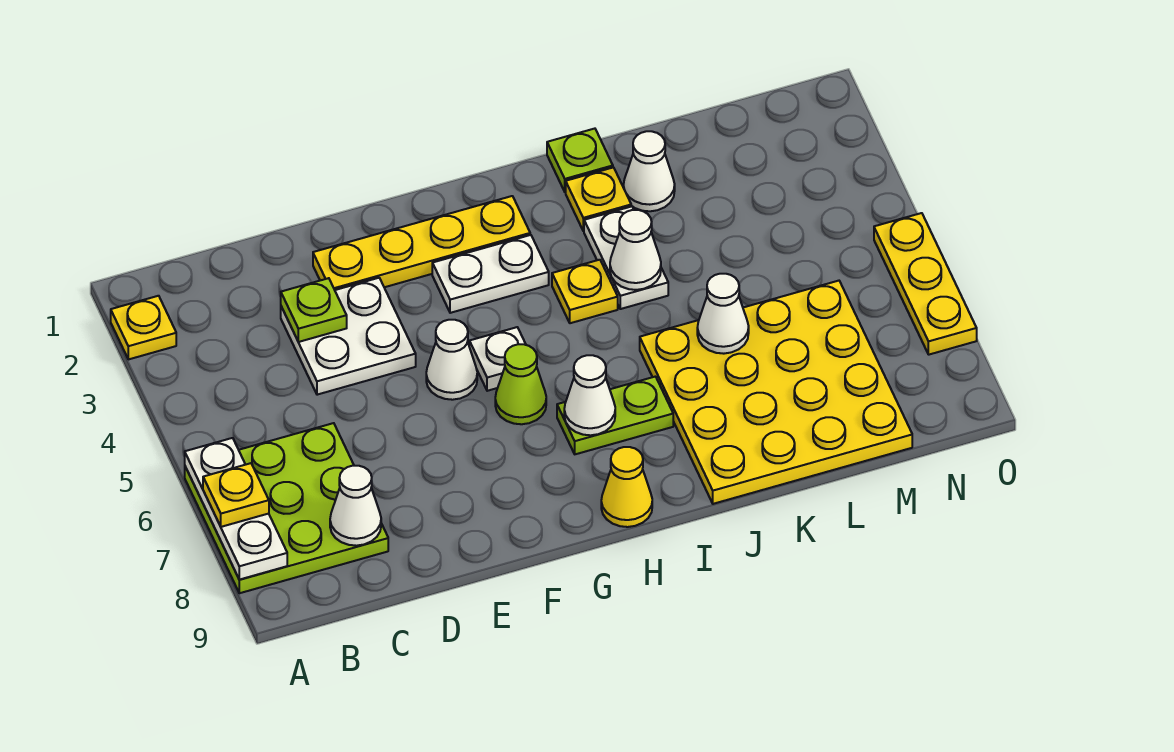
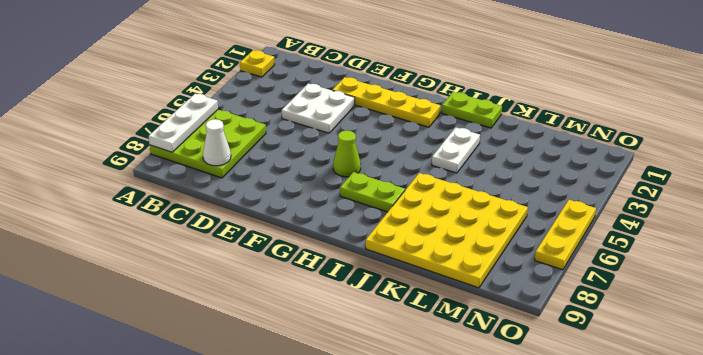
lime 1x2 plate [442,92,502,128] -> lime 1x1 plate [547,129,613,192]
none -> white 1x1 cone [426,320,477,400]
none -> white 1x2 plate [432,235,549,313]
none -> white 1x1 plate [469,327,526,391]

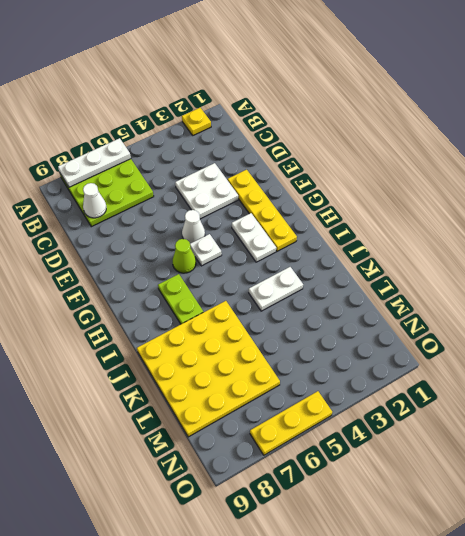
none -> yellow 1x1 cone [601,447,652,527]
none -> yellow 1x1 plate [552,260,618,323]
none -> lime 1x1 plate [547,129,613,192]

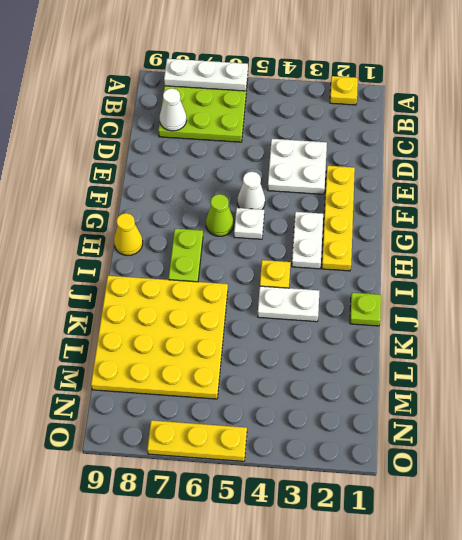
none -> yellow 1x1 plate [566,167,631,231]
none -> white 1x1 cone [623,131,675,211]
none -> lime 1x1 plate [281,278,347,342]

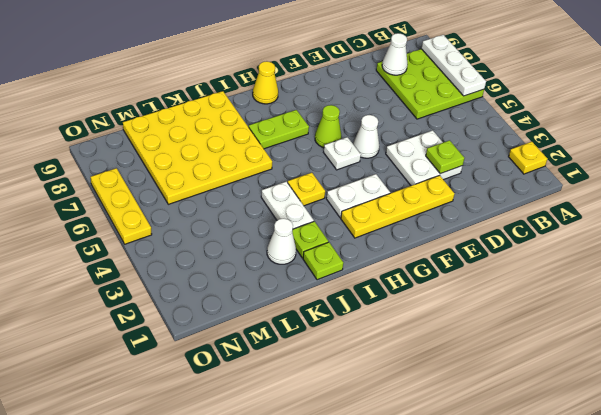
lime 1x1 plate [292,221,328,258] -> yellow 1x1 plate [566,167,631,231]
none -> white 1x1 cone [564,355,615,435]
none -> white 1x1 cone [610,210,661,290]
none -> white 1x1 cone [697,274,749,354]

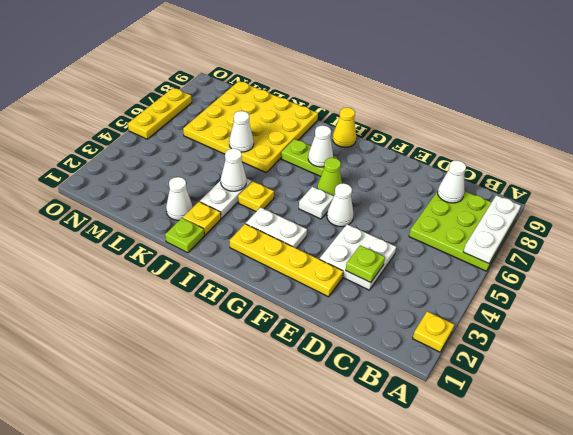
none -> yellow 1x1 plate [203,463,269,527]

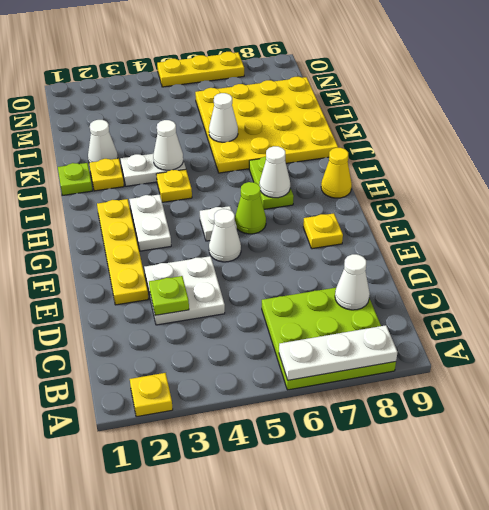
yellow 1x1 plate [303,213,343,249] -> yellow 1x1 plate moved to [203,463,269,527]

